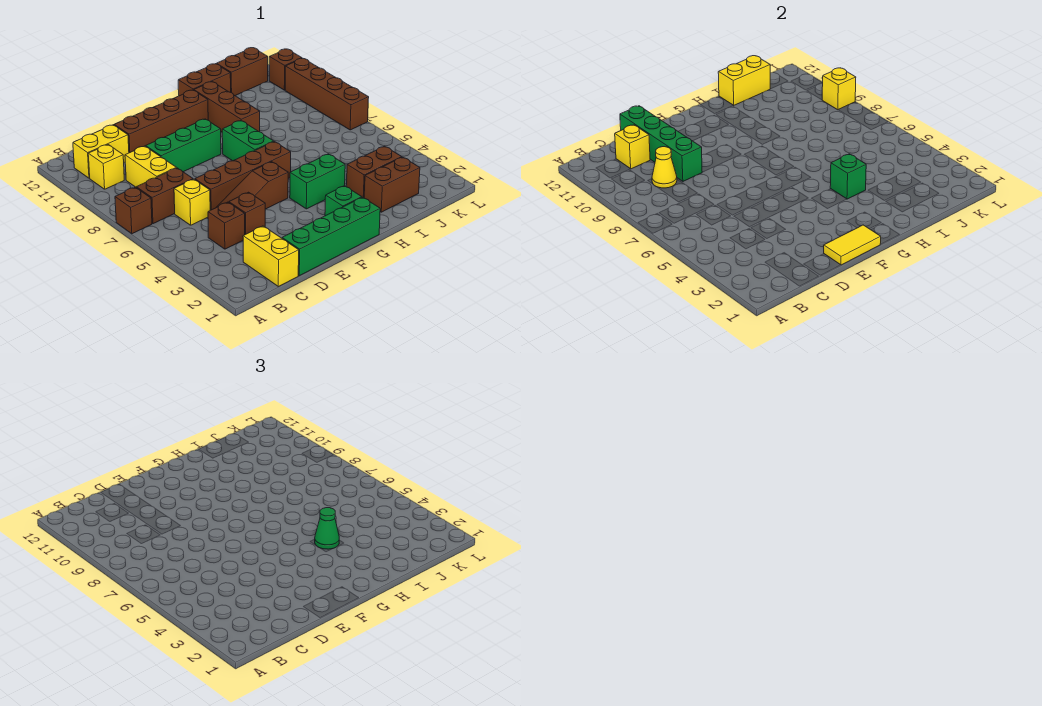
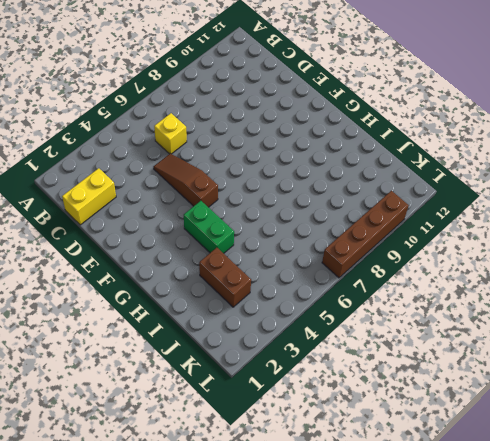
none -> brown 1x1 brick [115,187,152,234]
none -> brown 1x2 brick [136,168,193,224]
none -> yellow 1x1 brick [88,145,124,189]
none -> yellow 1x2 brick [73,125,129,178]

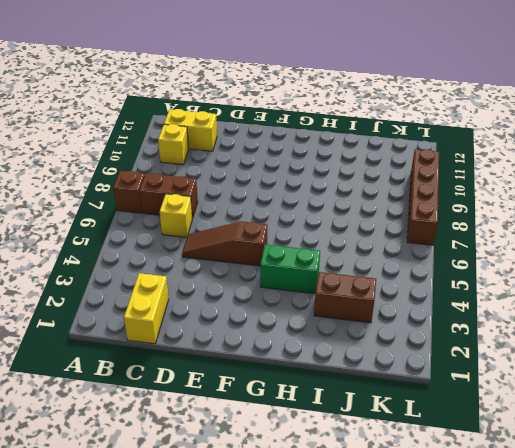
none -> brown 1x1 brick [208,202,245,249]
none -> yellow 1x2 brick [125,146,176,187]
none -> green 1x4 brick [282,197,380,276]
none -> brown 1x1 brick [229,192,265,235]

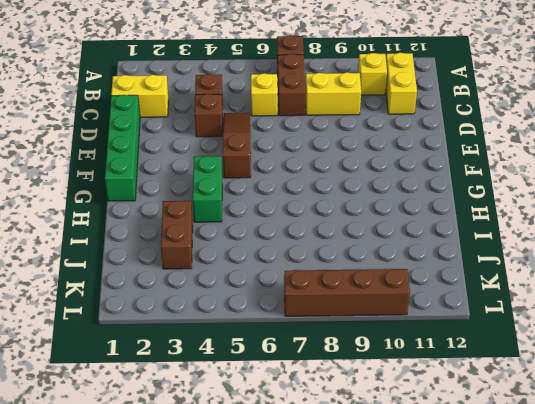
none -> brown 1x4 brick [195,142,291,210]
none -> green 1x3 brick [146,119,221,172]
none -> brown 1x4 brick [114,90,208,153]
none -> green 1x1 brick [325,186,362,216]

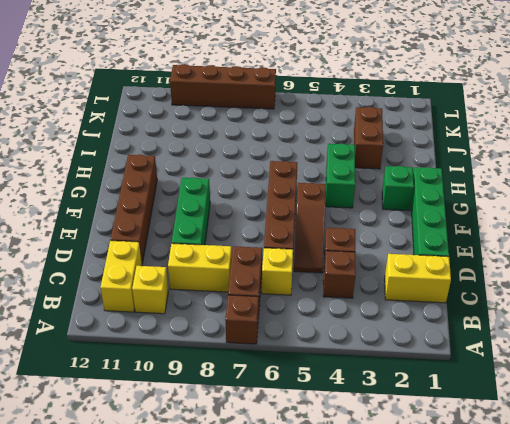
none -> green 1x2 brick [222,121,274,161]
none -> brown 1x3 brick [194,82,260,132]
none -> brown 1x2 brick [178,64,231,96]
none -> brown 1x2 brick [364,157,420,212]

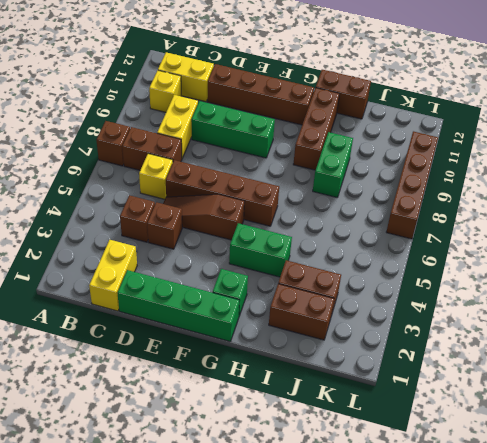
green 1x2 brick [313,132,353,197] -> green 1x2 brick moved to [222,121,274,161]
none -> brown 1x2 brick [216,48,268,96]
none -> brown 1x1 brick [269,49,302,90]
none -> yellow 1x1 cone [652,147,677,188]
none -> yellow 1x1 brick [615,125,650,169]

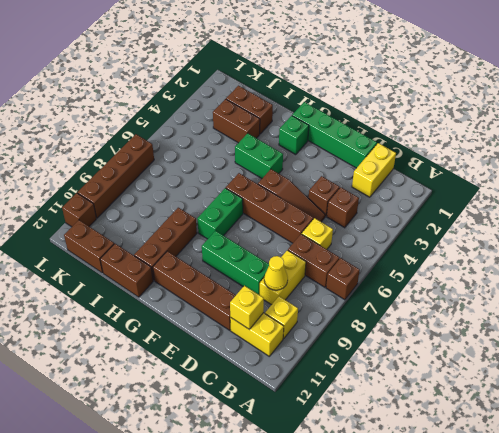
none -> green 1x4 brick [620,106,702,181]
none -> yellow 1x2 tile [824,225,881,265]
none -> green 1x1 brick [830,154,866,199]
none -> yellow 1x2 brick [718,56,770,105]

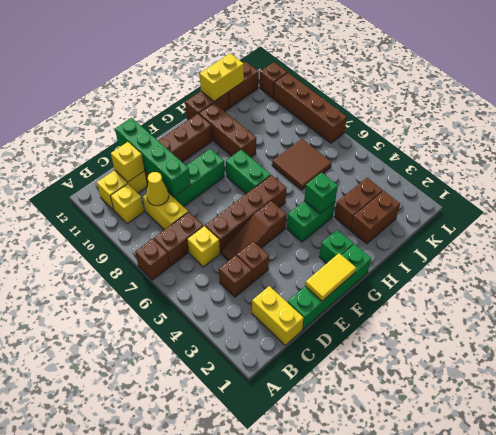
brown 2x2 tile [272,139,332,190] -> none
none -> yellow 1x1 brick [822,68,856,110]
none -> green 1x1 cone [315,508,339,549]

